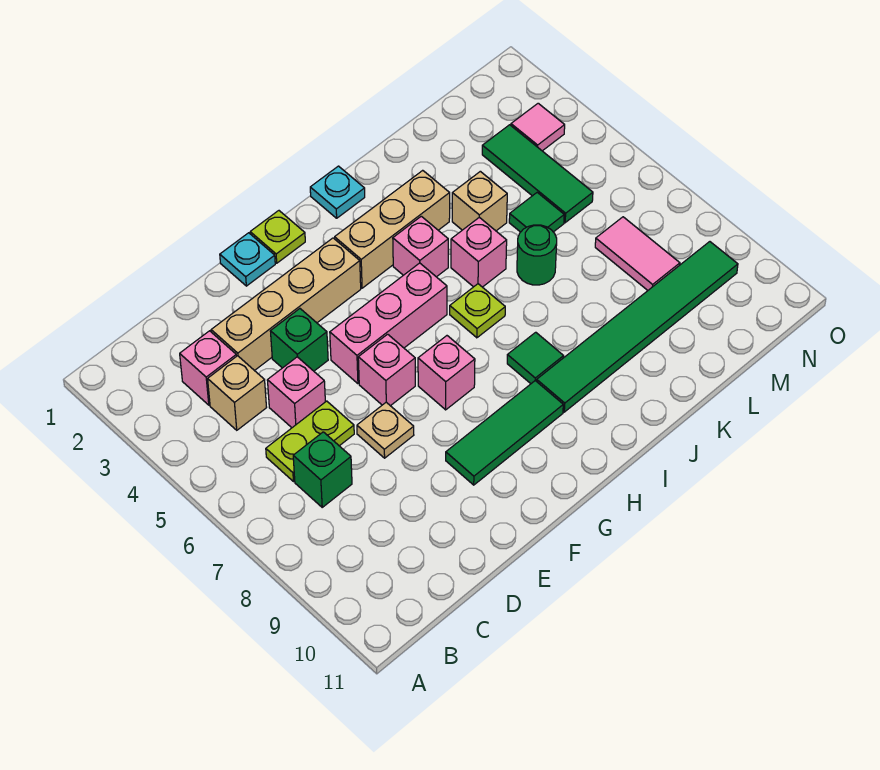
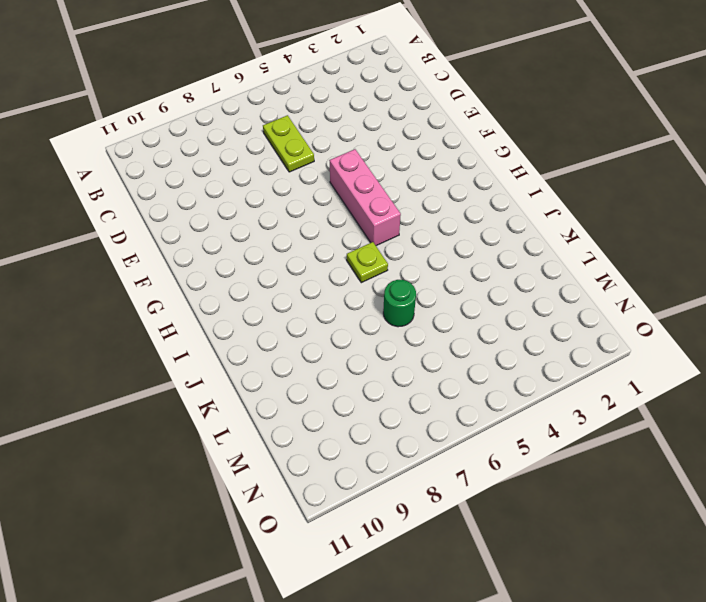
none -> pink 1x1 brick [180,331,236,405]
none -> tan 1x1 brick [208,356,267,430]
none -> green 1x1 brick [293,432,352,507]

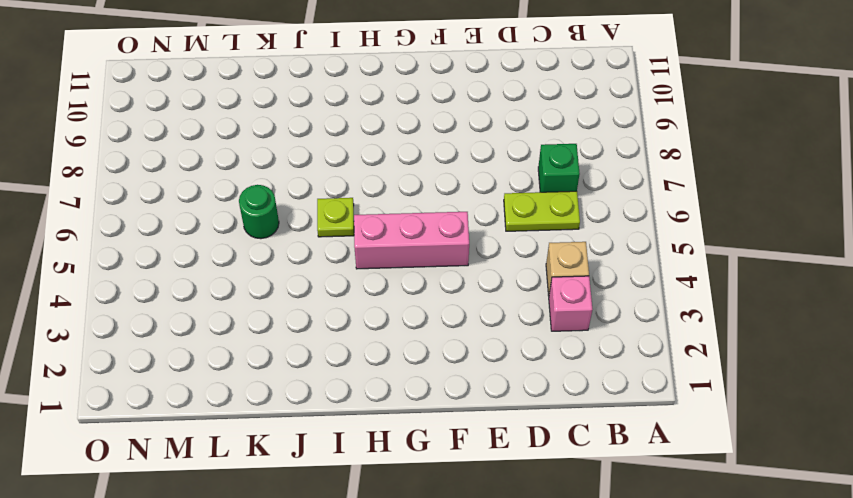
none -> tan 1x4 brick [211,238,361,371]
none -> pink 1x1 brick [267,357,325,428]
none -> green 1x1 brick [270,309,328,371]

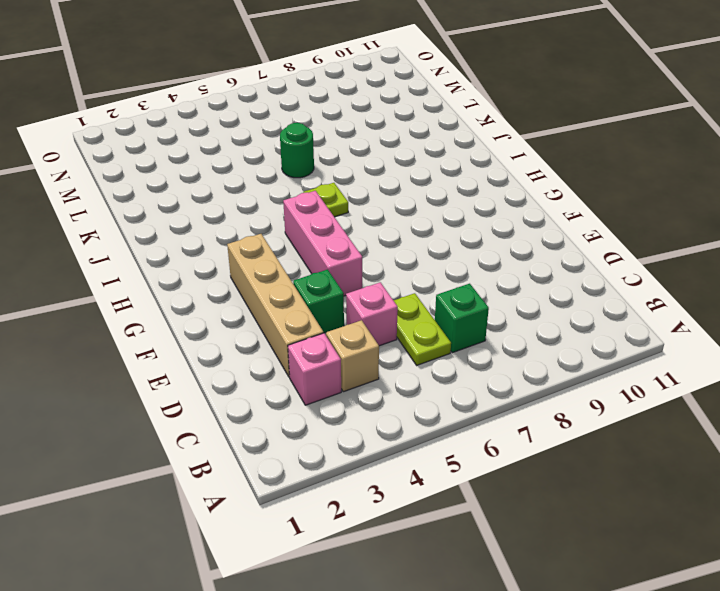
none -> tan 1x1 plate [357,402,414,458]
none -> cyan 1x1 plate [220,233,275,286]
none -> pink 1x1 brick [358,334,415,406]

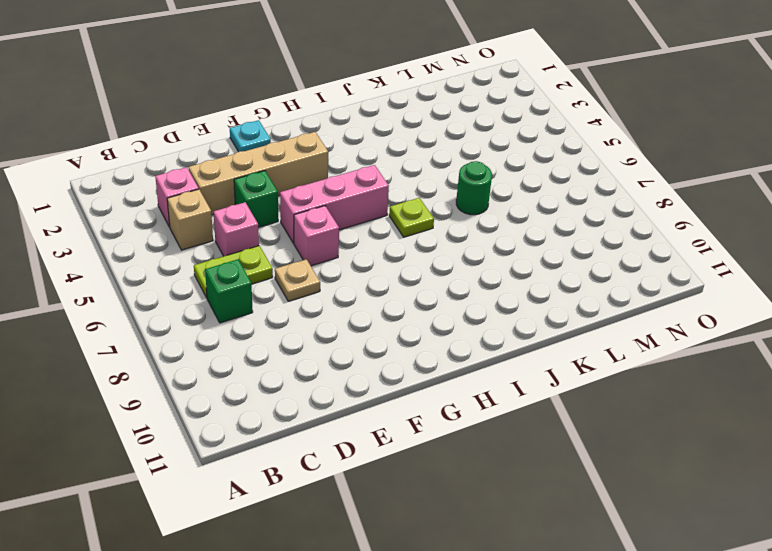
none -> green 1x3 tile [446,381,563,485]
none -> lime 1x1 plate [250,211,305,263]
none -> pink 1x1 brick [418,336,475,410]

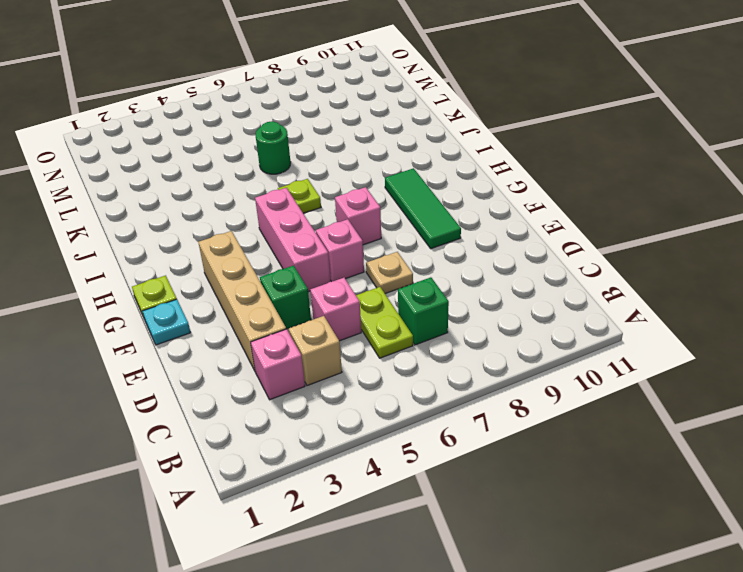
none -> tan 1x3 brick [335,170,450,288]
none -> cyan 1x1 plate [310,166,365,218]
none -> pink 1x1 brick [393,216,448,277]

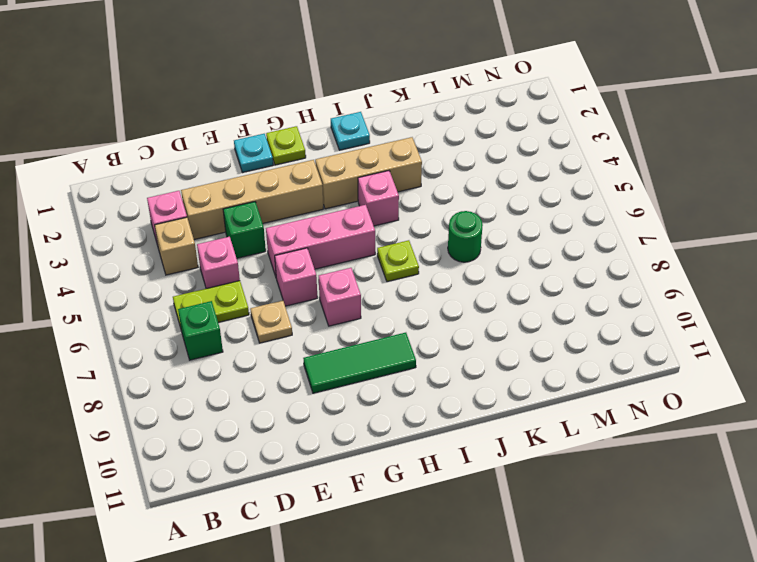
none -> green 1x1 tile [507,332,564,384]
none -> green 1x6 tile [537,242,738,412]
none -> pink 1x1 brick [451,217,507,287]

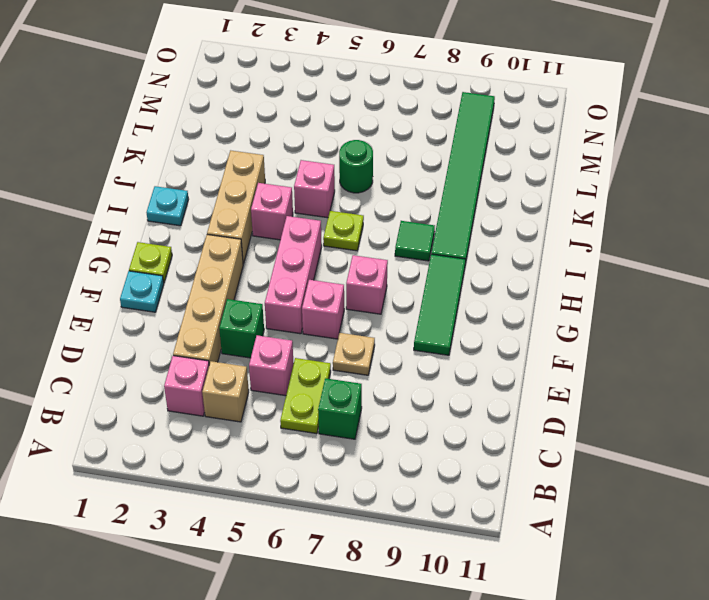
none -> tan 1x1 brick [452,171,507,231]
none -> green 1x1 tile [509,193,564,232]
none -> green 1x3 tile [482,125,593,223]

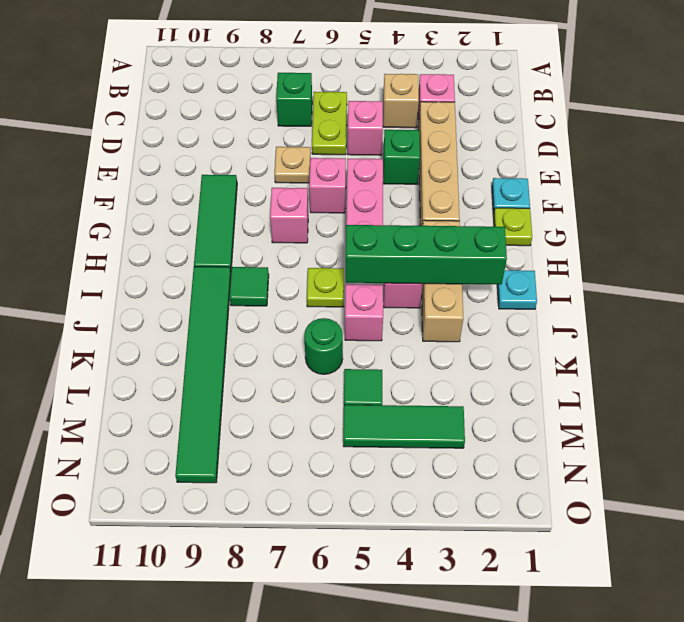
green 1x4 brick [346,225,507,284] -> none
none -> tan 1x1 brick [452,171,507,231]
none -> pink 1x2 tile [595,217,680,290]
none -> pink 1x1 tile [511,103,565,151]

